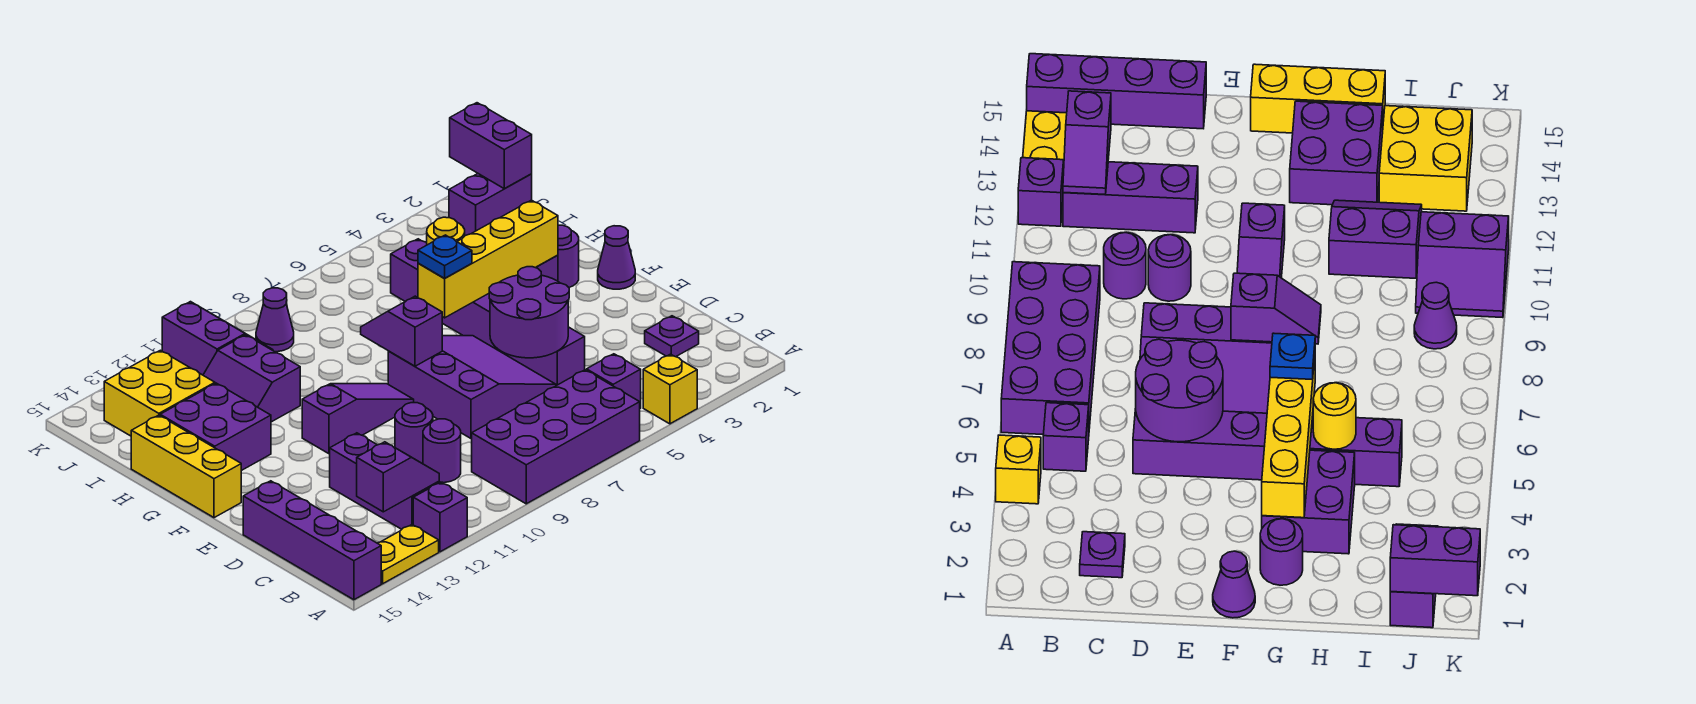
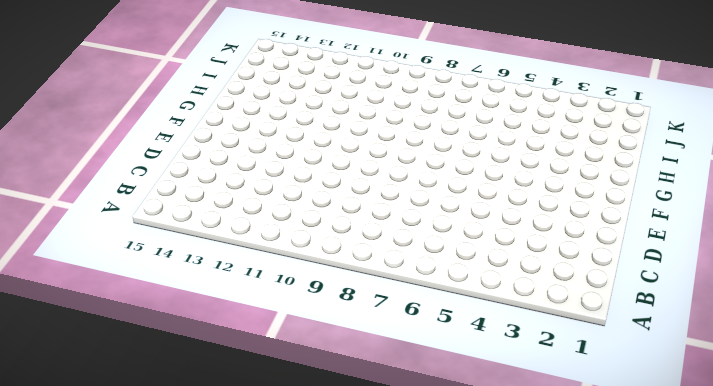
none -> yellow 1x1 brick [643,354,697,424]
none -> purple 2x4 brick [472,370,640,504]
none -> purple 1x1 brick [413,482,467,552]
none -> yellow 1x2 plate [378,525,439,584]

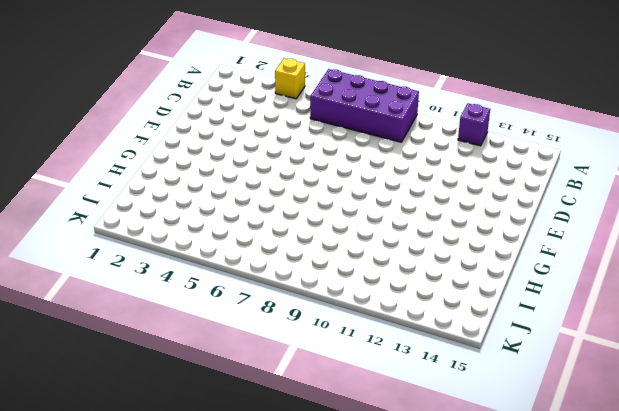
none -> yellow 1x2 plate [378,525,439,584]
none -> purple 1x4 brick [243,481,381,600]
none -> purple 1x1 brick [587,354,641,408]
none -> purple 1x3 brick [330,433,440,529]

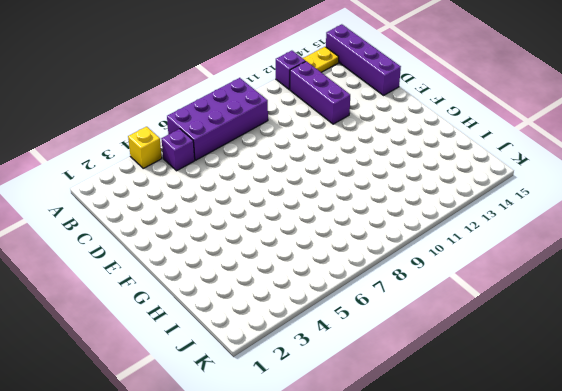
none -> purple 1x1 plate [645,316,699,357]
none -> purple 1x1 round brick [423,419,461,483]
none -> purple 1x6 brick [391,239,585,386]
none -> purple 3x3 slope [388,336,556,438]

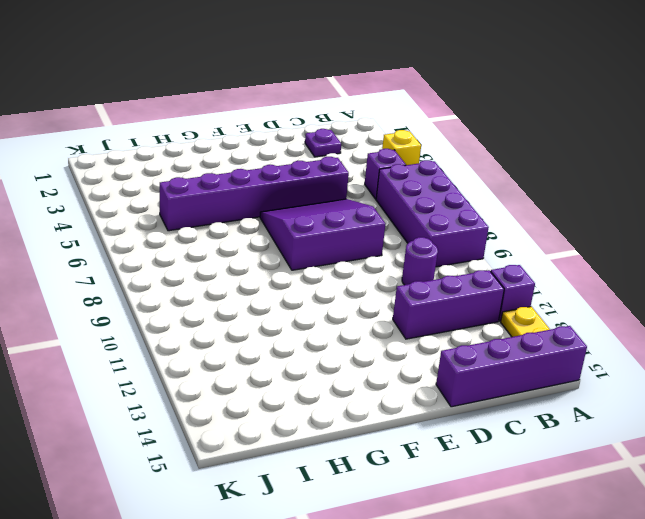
none -> purple 1x1 round brick [395,403,433,464]
none -> purple 1x1 cone [598,226,635,289]
none -> purple 1x3 slope [302,384,414,454]
none -> yellow 1x3 brick [131,415,241,518]

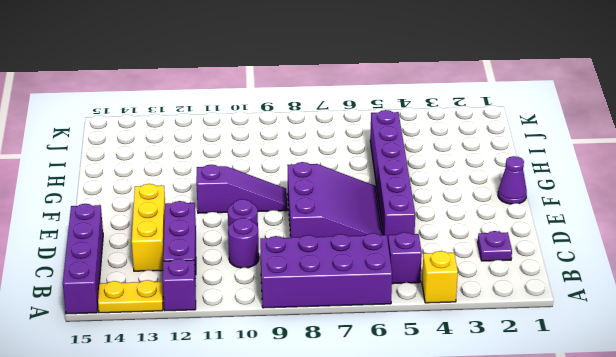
yellow 1x3 brick [132,184,165,271] -> yellow 1x3 brick moved to [131,415,241,518]
none -> purple 1x1 round brick [558,225,579,287]
none -> purple 2x2 brick [1262,450,1355,554]
none -> purple 2x2 brick [160,383,271,471]
none -> purple 2x2 slope [203,335,300,422]

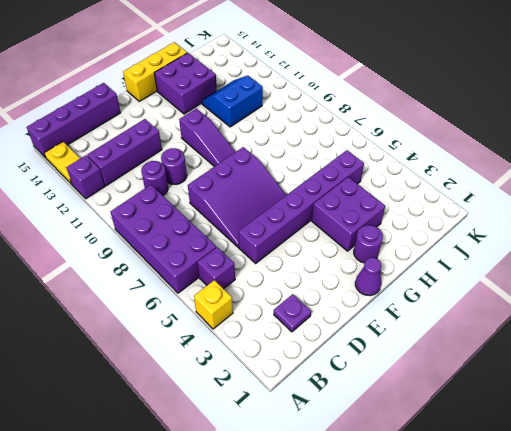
blue 2x2 slope [202,75,263,127] -> purple 2x2 slope [203,335,300,422]
none -> yellow 2x2 brick [104,350,215,436]
none -> purple 1x2 brick [449,174,532,236]
none -> purple 1x1 cone [256,288,294,352]
none -> purple 2x2 slope [162,302,273,375]

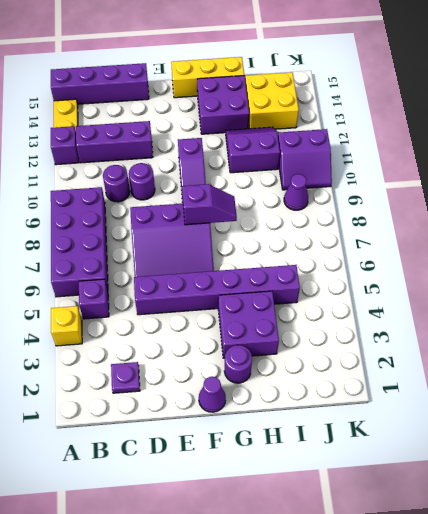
none -> purple 1x2 brick [449,174,532,236]
none -> purple 1x2 slope [357,442,439,512]
none -> purple 2x2 round brick [489,267,569,358]
none -> yellow 1x4 brick [418,200,558,318]

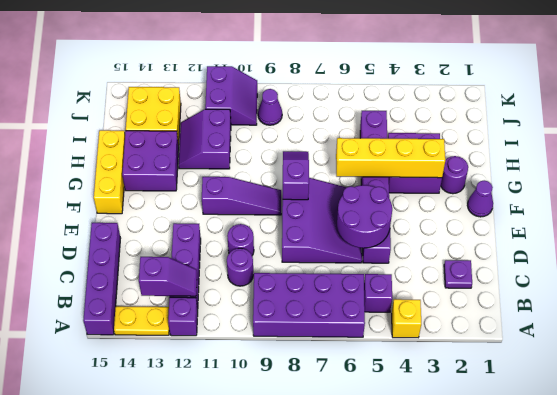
none -> purple 1x2 brick [449,174,532,236]
none -> yellow 1x1 round brick [427,217,465,245]
none -> purple 1x2 brick [450,103,532,189]
none -> blue 1x1 plate [418,235,472,279]

